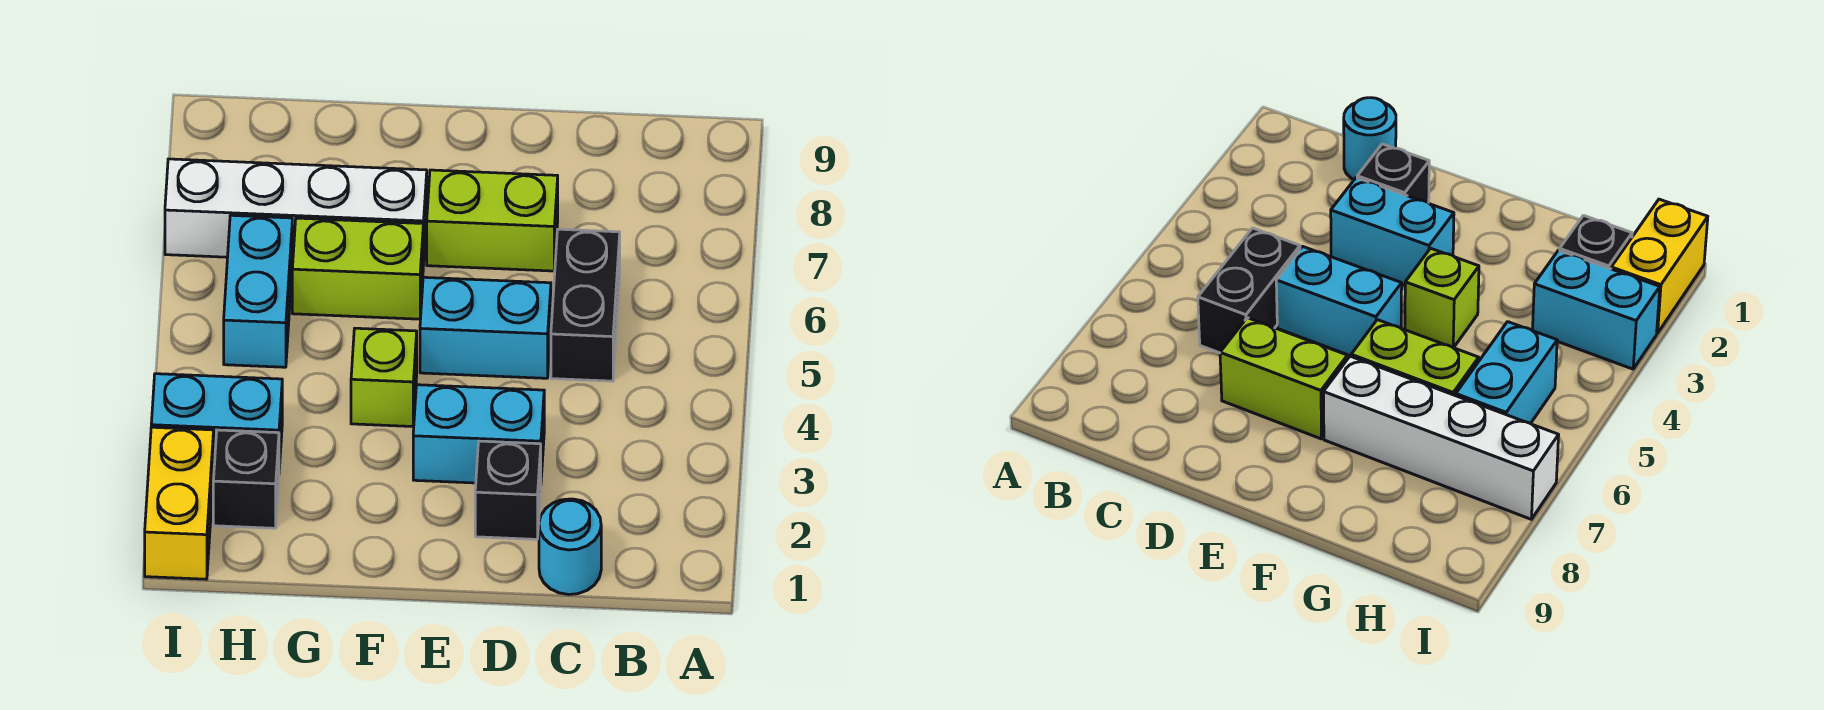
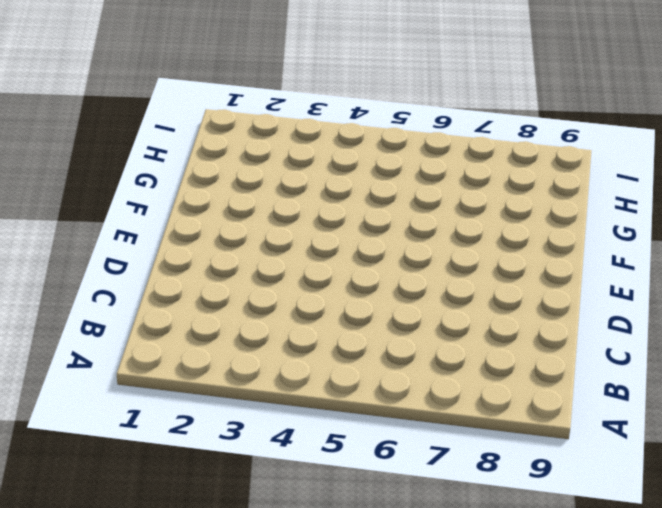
none -> cyan 1x1 round brick [539,499,601,595]
none -> black 1x2 brick [551,229,620,381]
none -> black 1x1 brick [475,441,541,539]

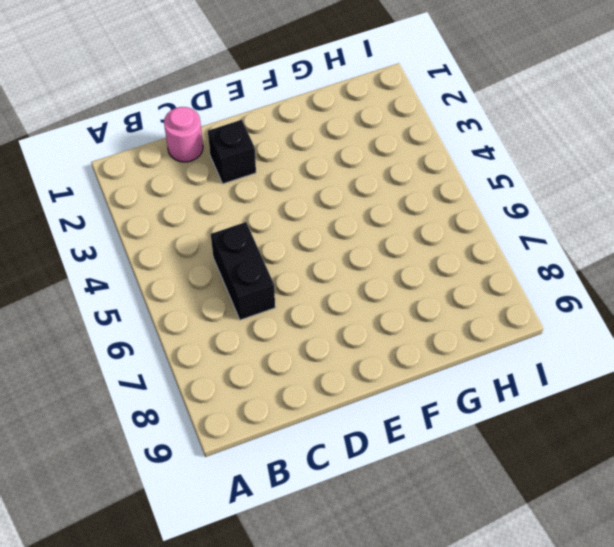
pink 1x1 round brick [164,107,203,162] -> cyan 1x1 round brick [539,499,601,595]
none -> cyan 1x2 brick [413,385,544,483]
none -> cyan 1x2 brick [420,277,551,378]
none -> lime 1x2 brick [427,170,558,271]

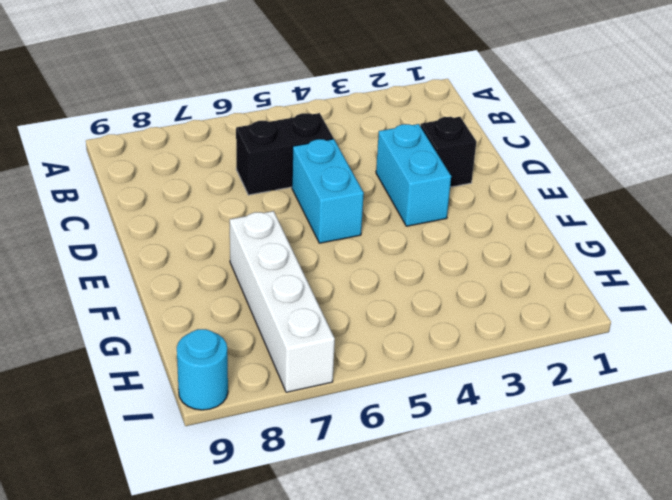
cyan 1x1 round brick [177,329,228,410] -> cyan 1x1 round brick moved to [539,499,601,595]
none -> lime 1x2 brick [427,170,558,271]
none -> lime 1x1 brick [351,328,417,427]
none -> lime 1x2 brick [292,218,423,319]

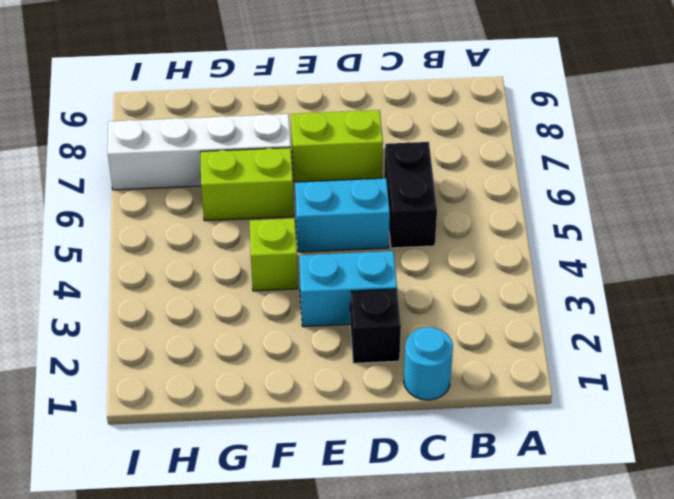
none -> black 1x1 brick [213,430,279,528]
none -> cyan 1x2 brick [151,374,282,469]
none -> cyan 1x2 brick [224,215,292,367]

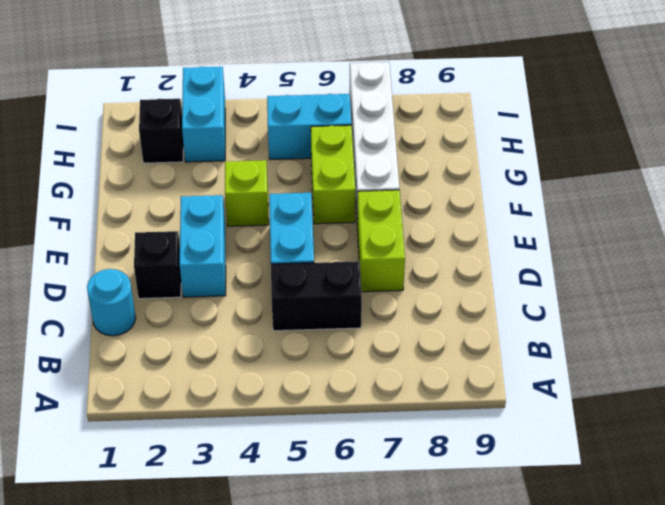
none -> yellow 1x2 brick [145,427,214,579]

